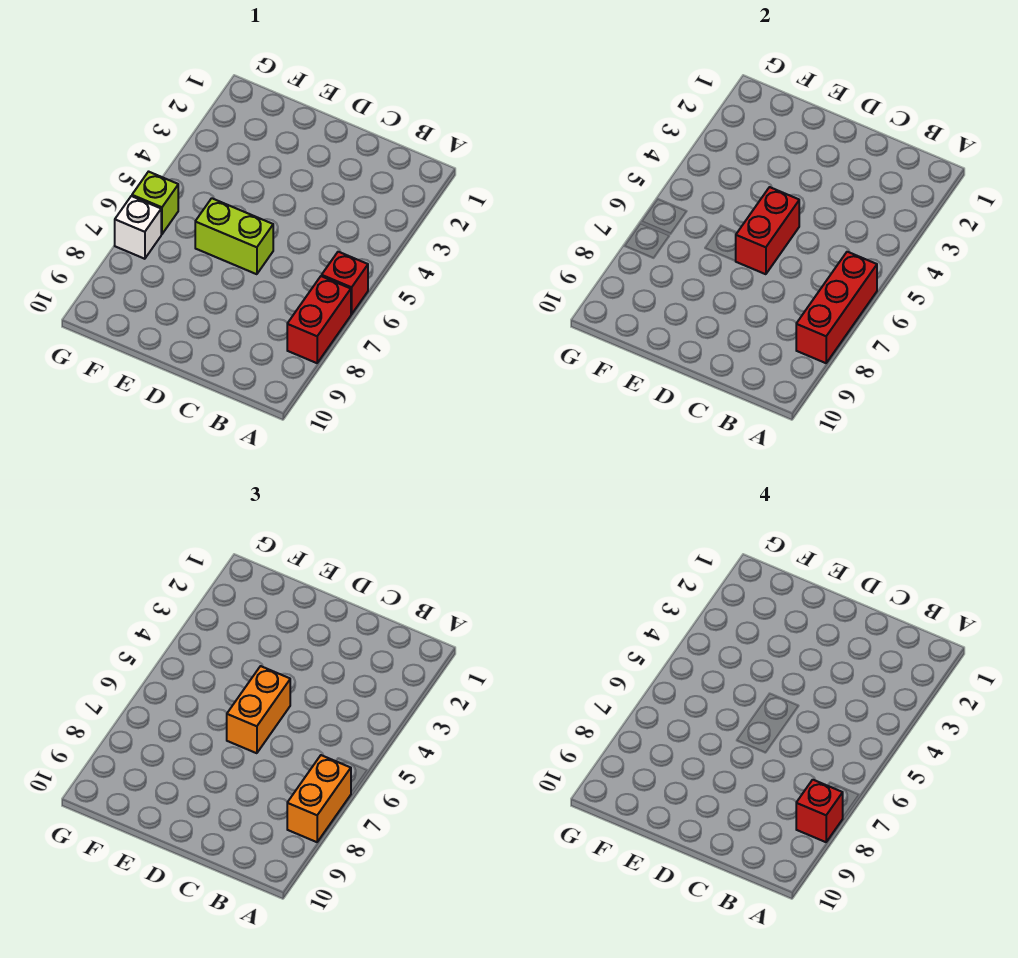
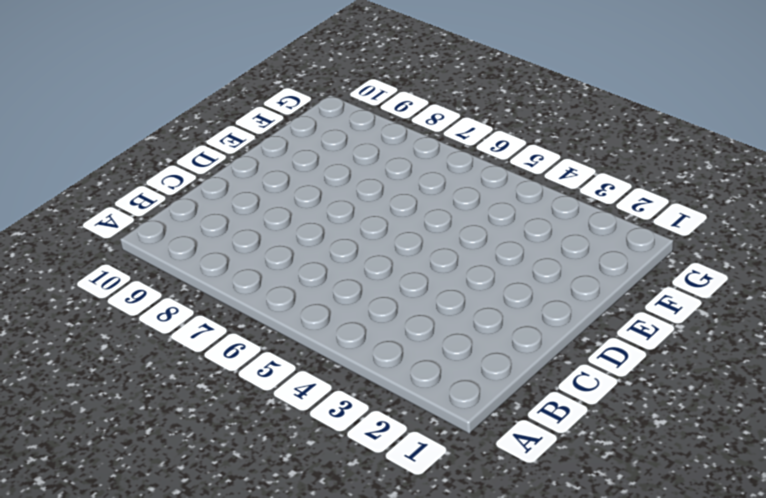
none -> red 1x1 brick [322,252,368,314]
none -> red 1x2 brick [287,276,351,363]

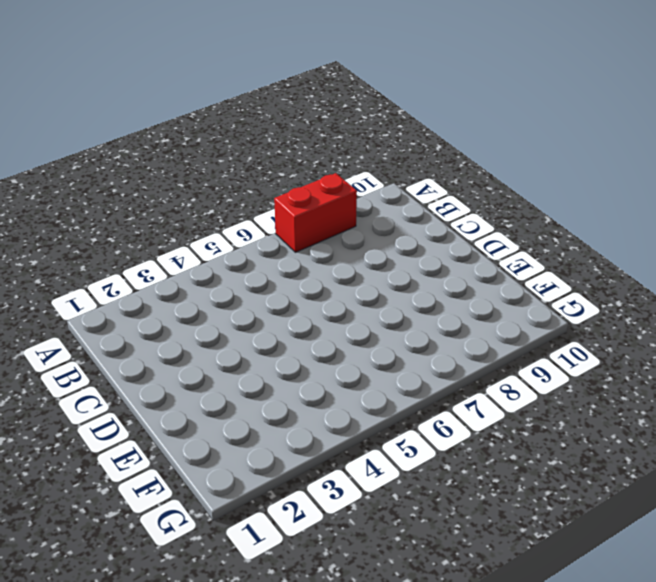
none -> red 1x1 brick [322,252,368,314]
none -> lime 1x2 brick [195,198,273,274]

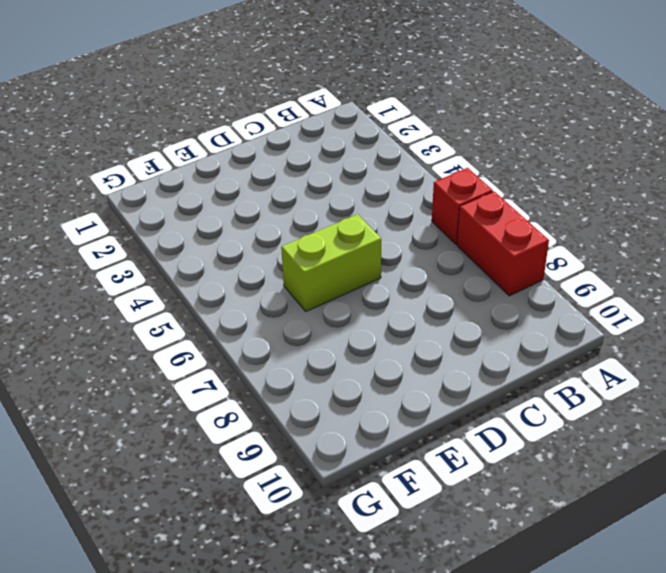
none -> lime 1x1 brick [132,172,178,234]
none -> white 1x1 brick [115,196,161,259]

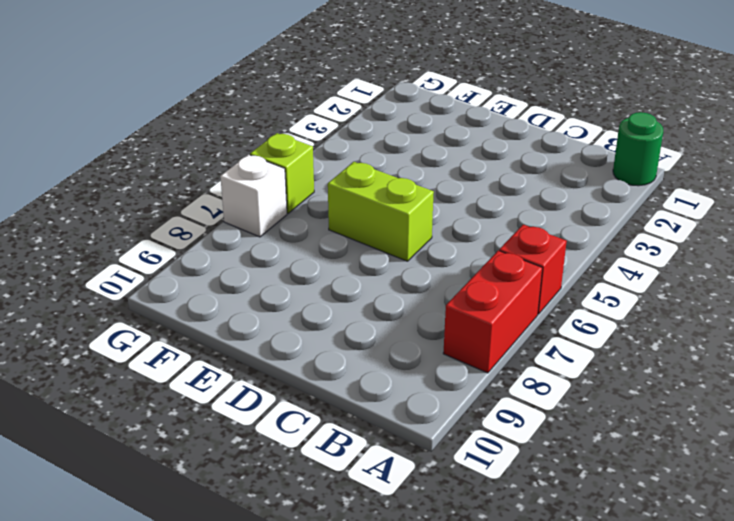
green 1x1 round brick [613,112,663,186] -> none
none -> red 1x3 brick [796,252,877,363]
none -> red 1x2 brick [736,187,799,274]

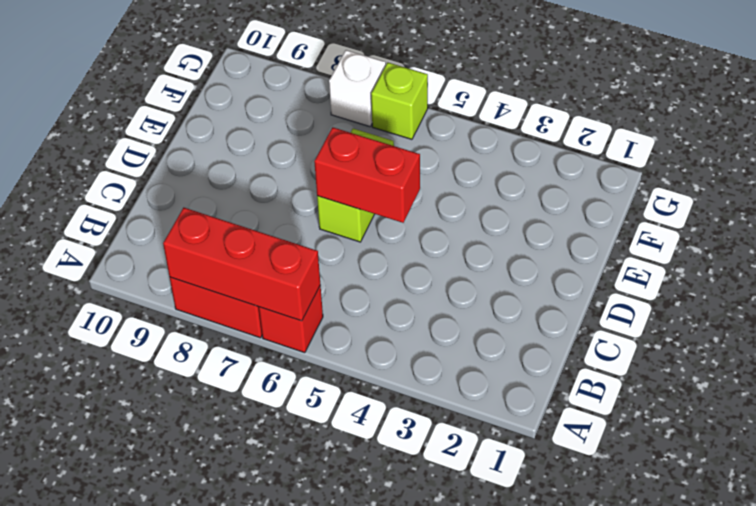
none -> orange 1x2 brick [287,755,351,842]
none -> orange 1x2 brick [227,666,290,753]

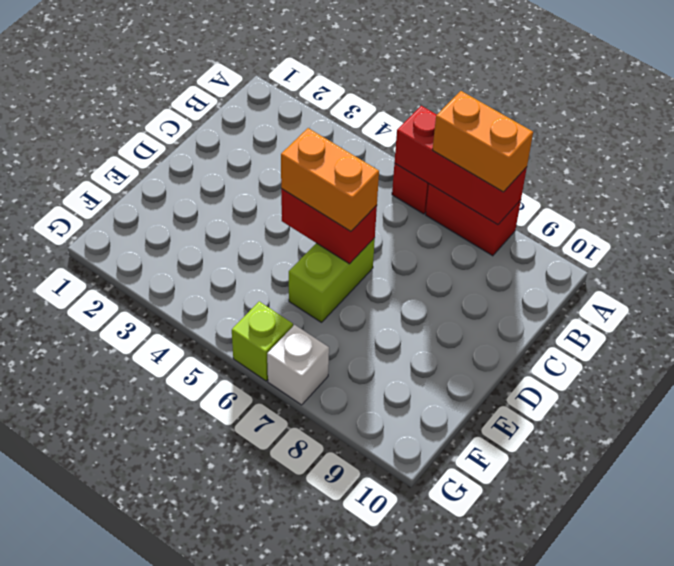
none -> red 1x1 brick [796,780,843,842]

